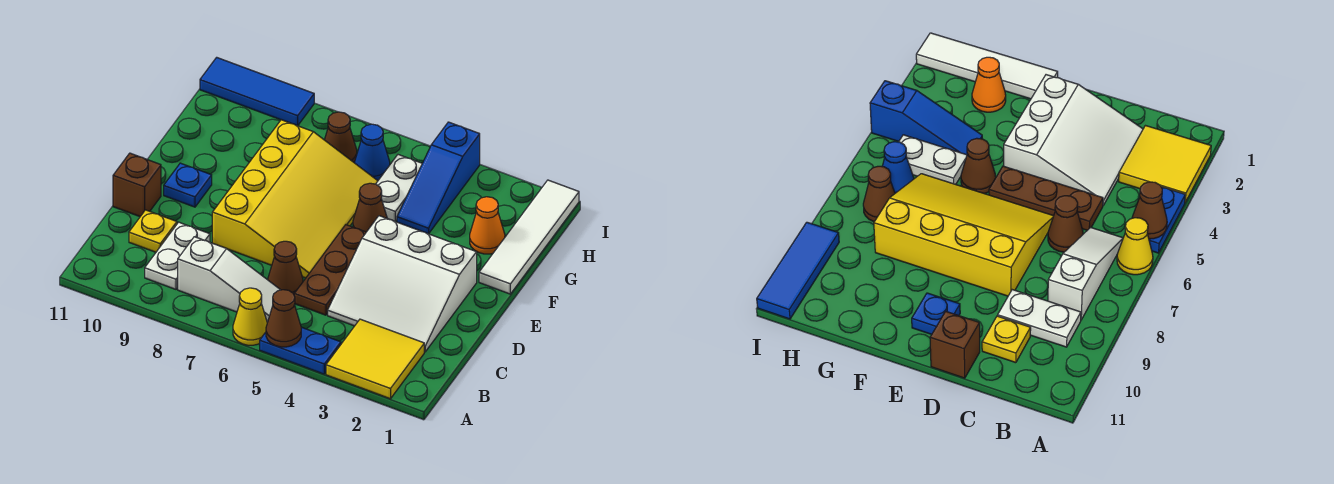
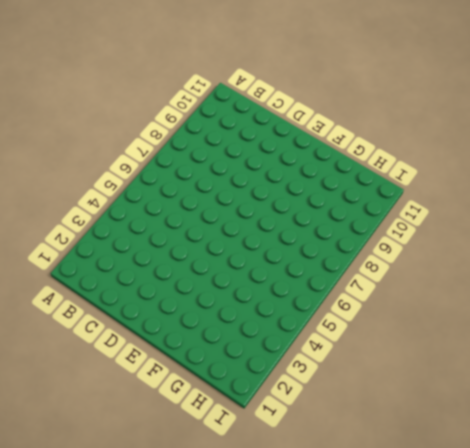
none -> yellow 2x2 tile [326,319,424,399]
none -> blue 1x2 plate [260,327,341,374]
none -> yellow 1x1 cone [233,288,267,345]

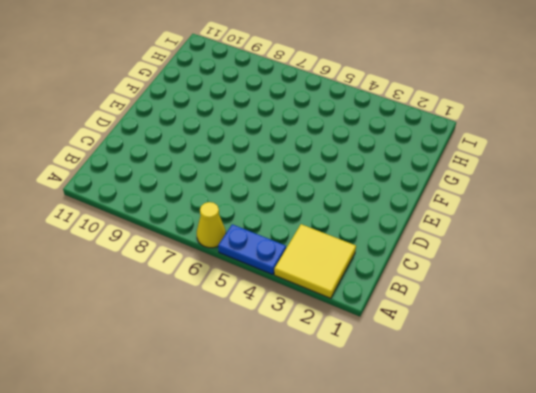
none -> white 1x3 slope [178,237,280,322]
none -> white 1x2 plate [145,222,210,289]
none -> white 3x3 slope [328,216,477,352]

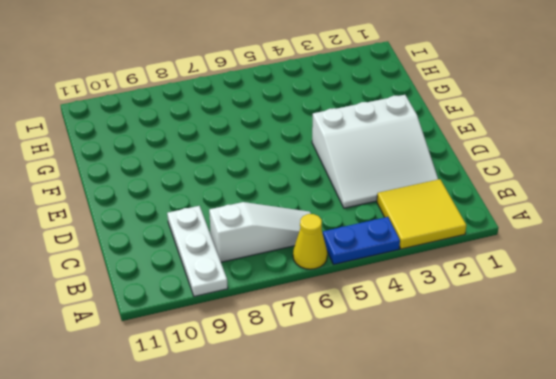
white 1x3 plate [167,206,228,296] -> white 1x2 plate [145,222,210,289]
none -> brown 1x3 plate [294,225,366,315]
none -> brown 1x1 cone [268,241,303,294]
none -> yellow 1x1 plate [129,210,177,252]

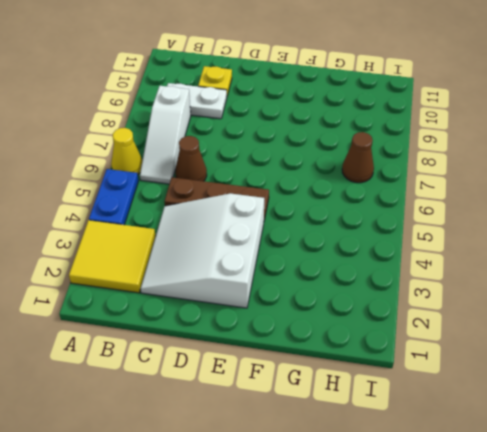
none -> yellow 3x4 slope [212,120,378,278]
none -> brown 1x1 brick [113,153,161,217]
none -> blue 1x1 plate [164,163,212,207]

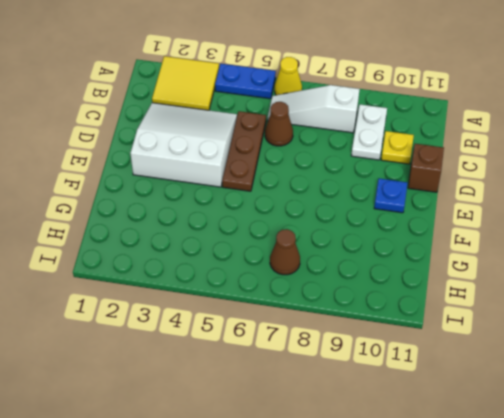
none -> yellow 3x4 slope [212,120,378,278]
none -> white 1x4 tile [479,180,579,294]
none -> brown 1x1 cone [353,183,387,232]

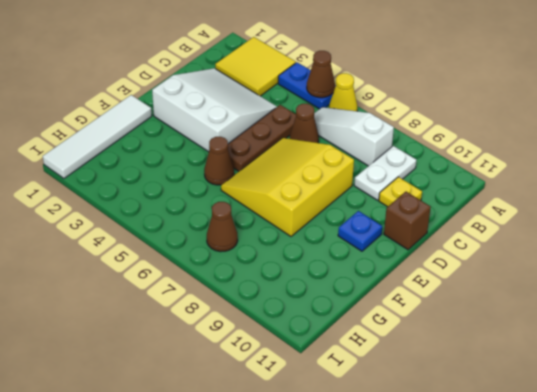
yellow 3x3 slope [221,138,354,236] -> yellow 3x4 slope [212,120,378,278]
none -> orange 1x1 cone [470,197,505,254]
none -> blue 1x3 slope [397,122,480,234]
none -> white 1x2 plate [376,155,422,222]

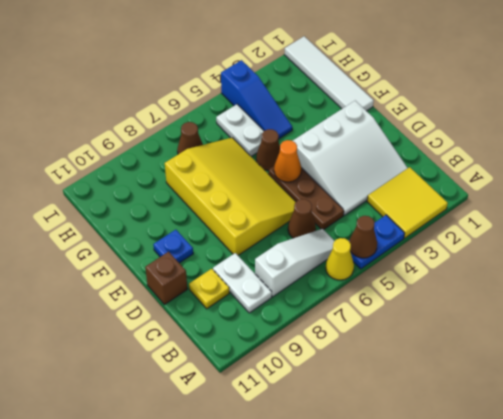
orange 1x1 cone [274,140,301,182] -> orange 1x1 cone moved to [470,197,505,254]
none -> blue 1x1 cone [355,124,390,180]
none -> blue 1x3 tile [200,57,314,126]

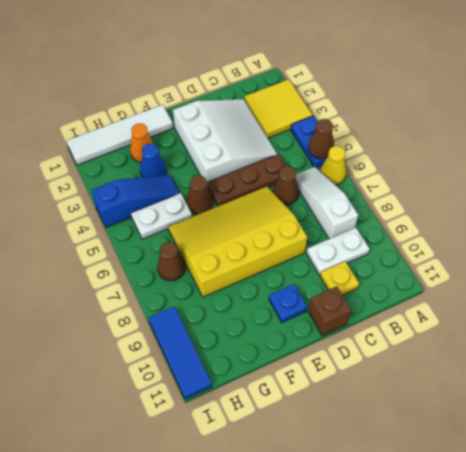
blue 1x1 cone [140,144,166,177] -> blue 1x1 cone moved to [355,124,390,180]

